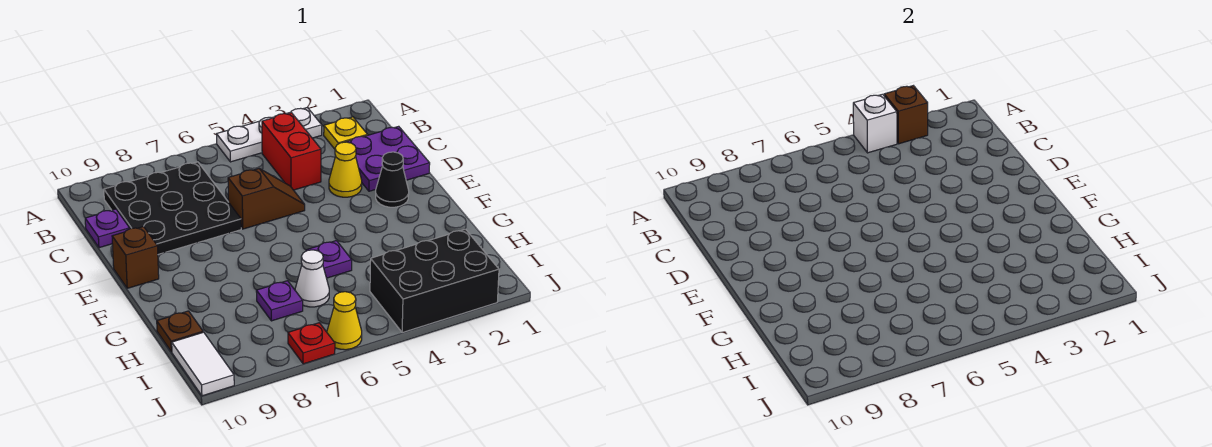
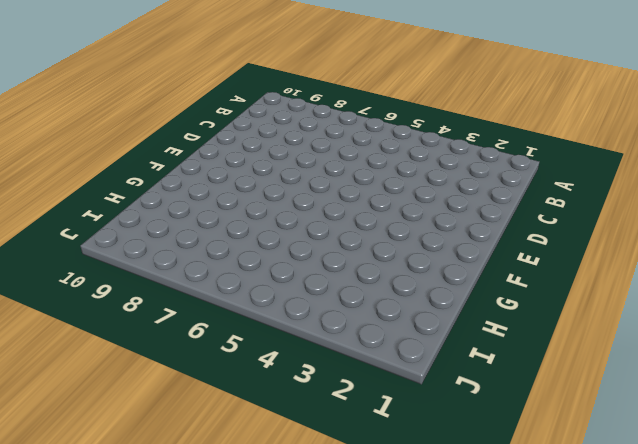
none -> white 1x3 plate [217,108,322,162]
none -> yellow 1x1 plate [324,117,368,149]
none -> red 1x2 brick [262,113,321,190]

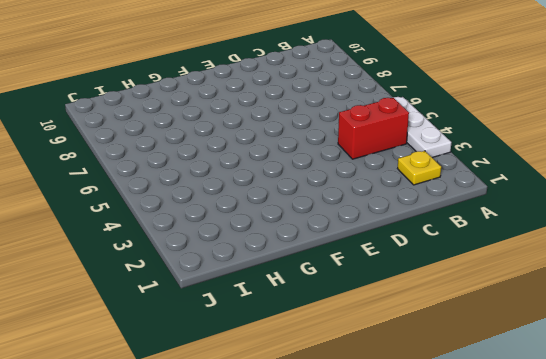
none -> black 3x3 plate [104,162,241,254]
none -> purple 2x2 plate [347,126,430,191]
none -> purple 1x1 plate [85,209,130,248]

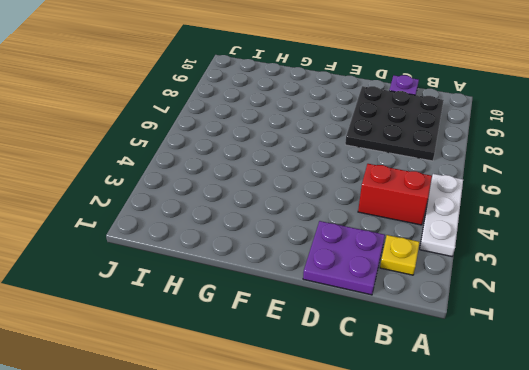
none -> yellow 1x1 cone [329,142,362,197]
none -> brown 1x2 slope [228,169,305,229]
none -> black 1x1 cone [376,152,409,207]

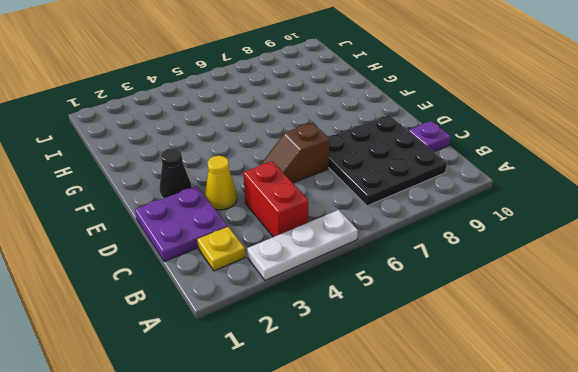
none -> brown 1x1 brick [112,226,159,288]
none -> purple 1x1 plate [306,241,352,278]
none -> white 1x1 cone [295,250,329,307]

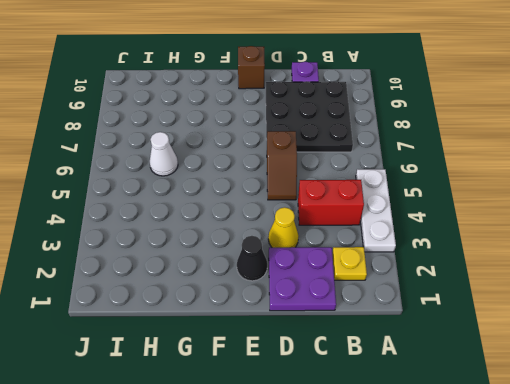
none -> purple 1x1 plate [306,241,352,278]
none -> purple 1x1 plate [256,281,303,321]
none -> brown 1x1 plate [157,311,203,352]

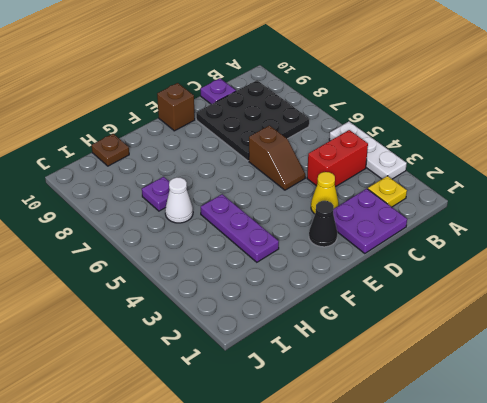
purple 1x3 plate [201,194,279,262] -> purple 1x1 plate [306,241,352,278]
none -> black 2x3 brick [370,229,499,333]
none -> white 1x2 tile [172,332,234,396]
none -> yellow 1x1 cone [327,292,362,350]

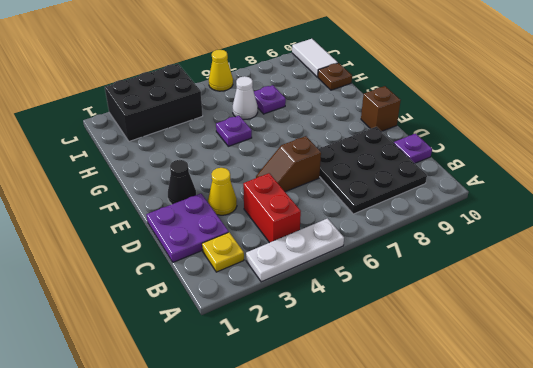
none -> red 1x1 plate [288,323,335,364]
none -> brown 1x1 brick [884,86,928,144]
none -> white 1x1 brick [853,94,897,153]

